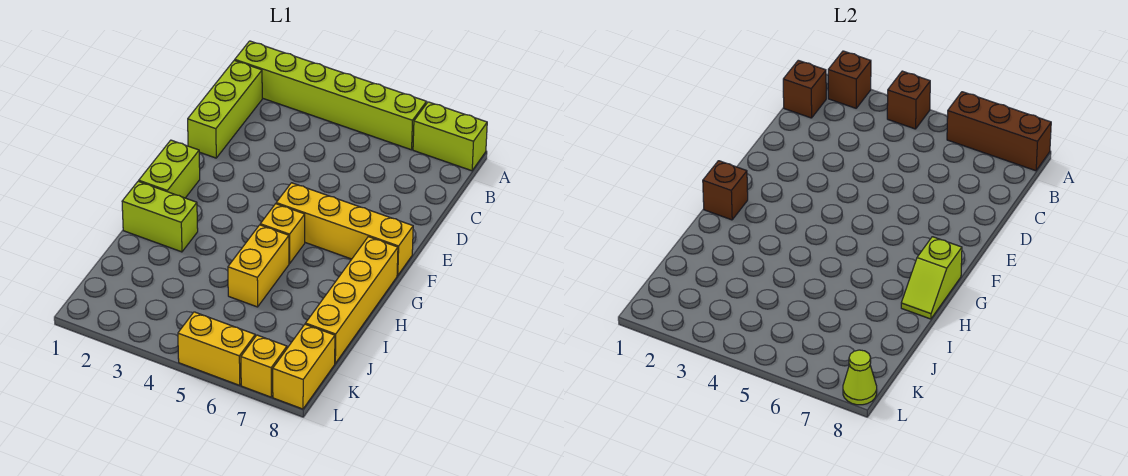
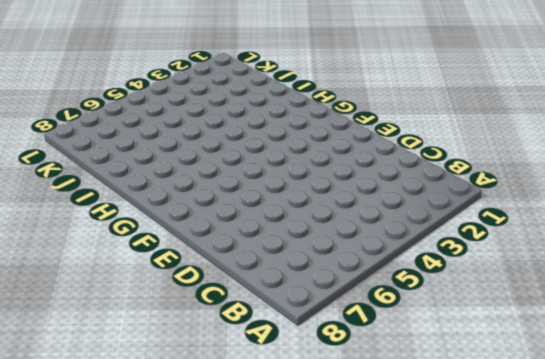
none -> lime 1x6 brick [235,41,426,150]
none -> lime 1x2 brick [413,102,487,171]
none -> lime 1x3 brick [188,60,262,158]

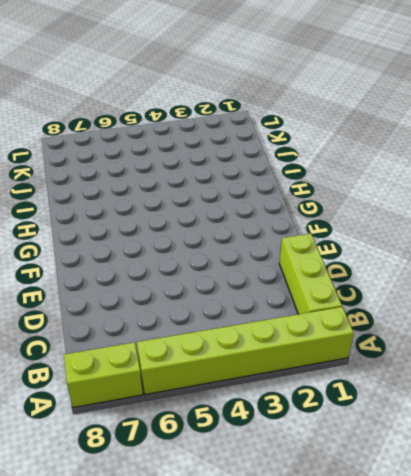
none -> lime 1x2 brick [139,140,200,198]
none -> yellow 1x4 brick [276,183,413,276]
none -> yellow 1x1 brick [260,204,305,264]

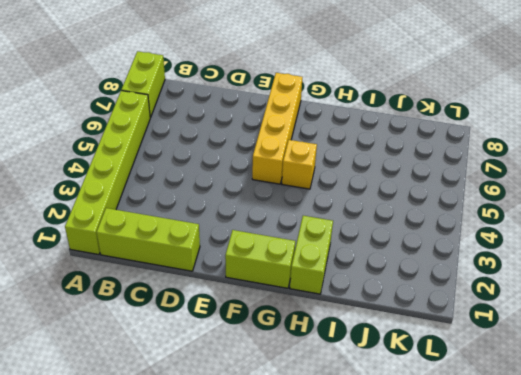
none -> yellow 1x4 brick [306,237,398,363]
none -> yellow 1x2 brick [228,225,289,307]
none -> yellow 1x2 brick [273,324,335,409]

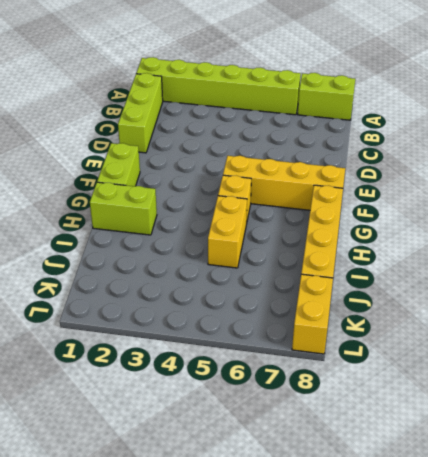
none -> yellow 1x2 brick [178,312,255,385]
none -> yellow 1x1 brick [241,335,287,397]
none -> brown 1x1 brick [828,51,871,108]

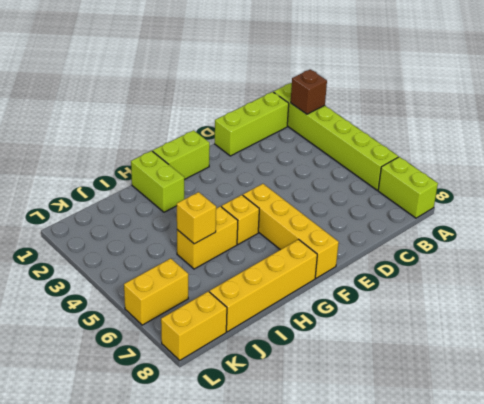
yellow 1x1 brick [177,192,216,244] -> yellow 1x1 brick moved to [241,335,287,397]
yellow 1x2 brick [124,258,188,325] -> yellow 1x2 brick turned to [178,312,255,385]
none -> brown 1x1 brick [887,71,930,129]
none -> brown 1x3 brick [947,92,1051,171]
none -> brown 1x1 brick [783,60,826,118]

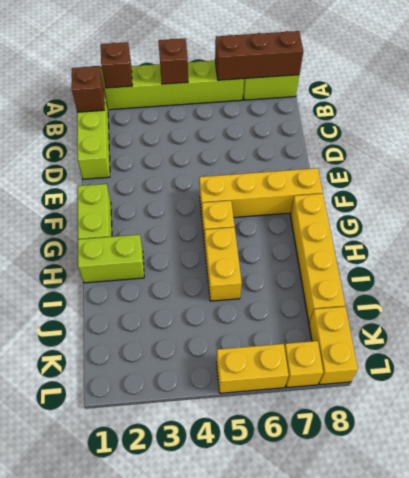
none -> brown 1x1 brick [703,161,748,220]
none -> lime 1x2 slope [901,237,962,319]
none -> lime 1x1 cone [843,350,877,405]

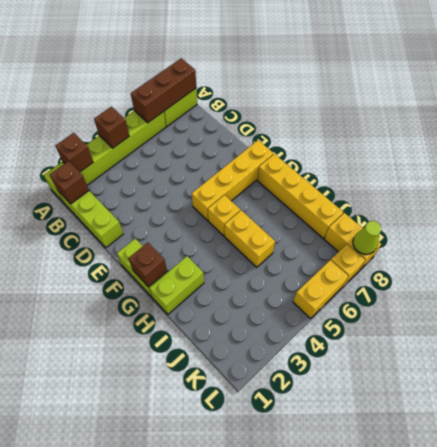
none -> lime 1x2 slope [901,237,962,319]

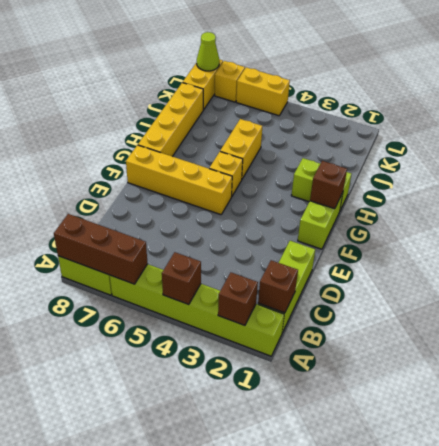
none -> lime 1x2 slope [901,237,962,319]

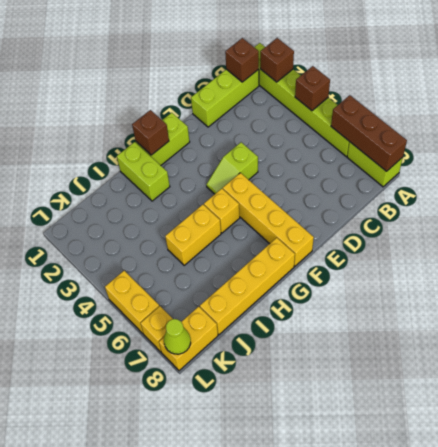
lime 1x2 slope [206,142,258,194] -> lime 1x2 slope moved to [901,237,962,319]

